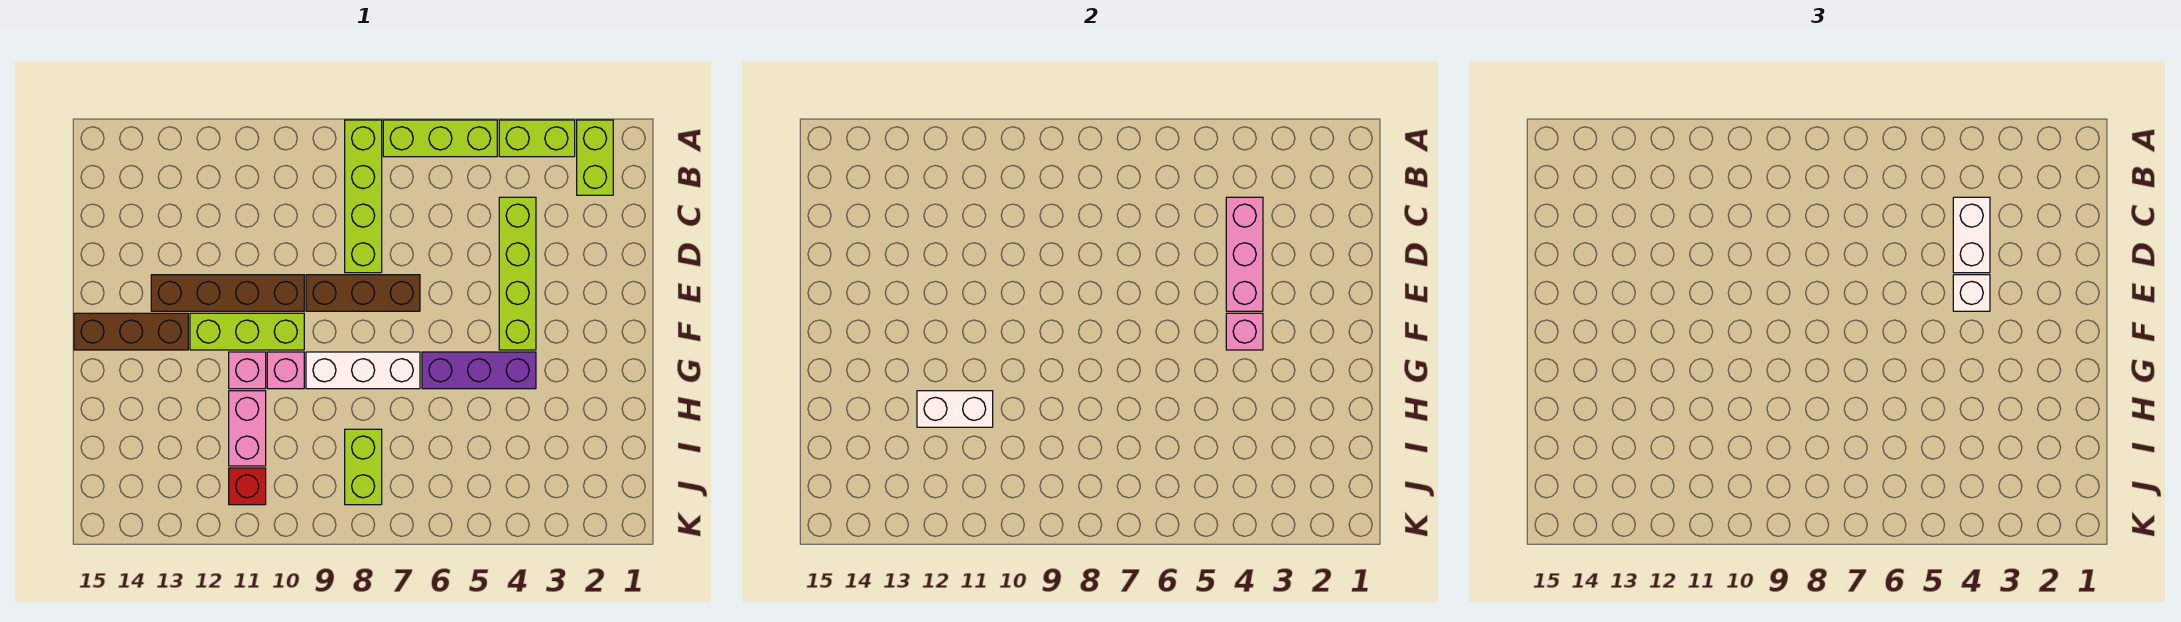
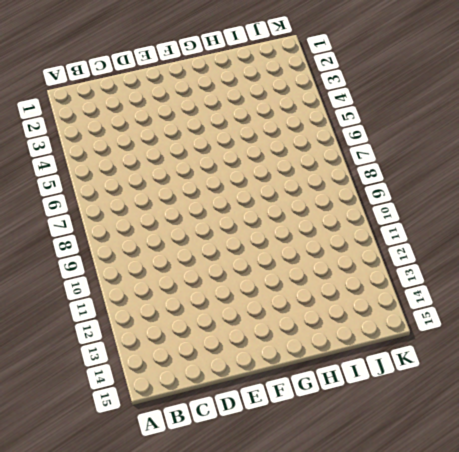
none -> lime 1x2 brick [577,120,613,195]
none -> lime 1x2 brick [499,120,575,157]
none -> lime 1x3 brick [383,120,497,157]

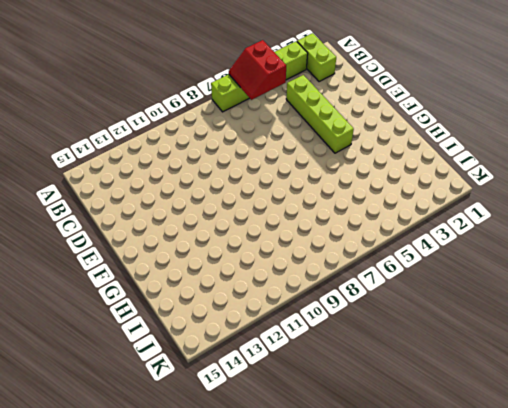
red 2x2 slope [229,40,286,100] -> none
none -> lime 1x4 brick [345,120,382,273]
none -> brown 1x3 brick [306,275,420,311]
none -> brown 1x4 brick [151,275,304,311]

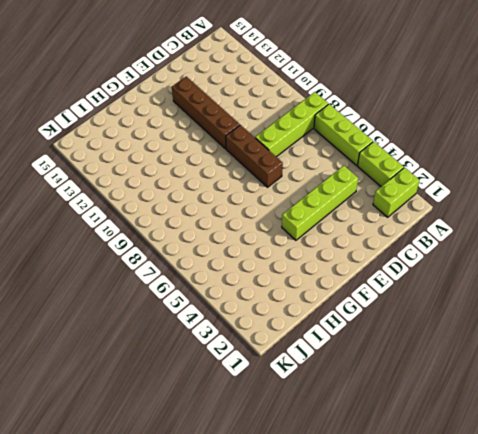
none -> lime 1x3 brick [190,313,304,350]
none -> brown 1x3 brick [74,313,188,350]
none -> purple 1x3 brick [422,352,536,389]

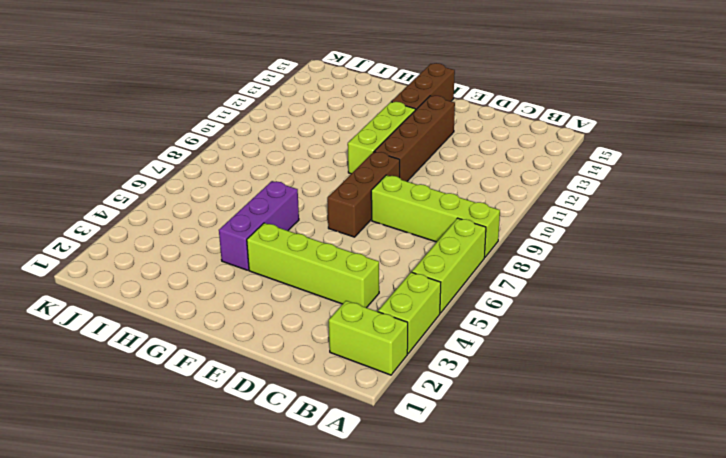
none -> white 1x3 brick [306,352,420,389]
none -> pink 1x1 brick [267,352,304,389]
none -> pink 1x1 brick [229,352,266,389]

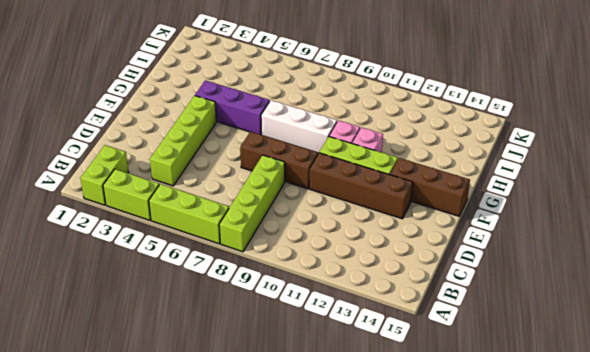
none -> pink 1x2 brick [229,391,266,466]
none -> lime 1x2 brick [345,429,382,505]
none -> red 1x1 brick [229,468,266,505]

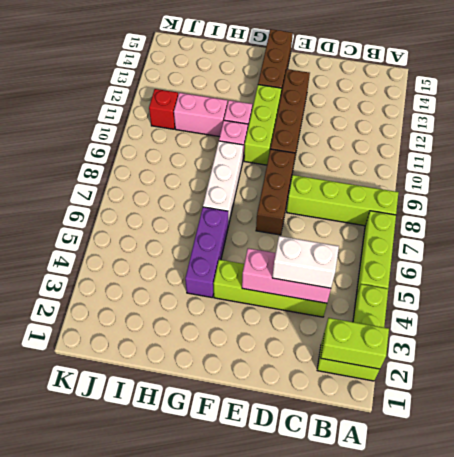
lime 1x2 brick [321,318,389,369] -> lime 1x2 brick moved to [345,429,382,505]
none -> pink 1x1 brick [1226,313,1263,350]
none -> white 1x2 brick [917,391,993,427]
none -> white 1x1 brick [1953,275,1990,311]

